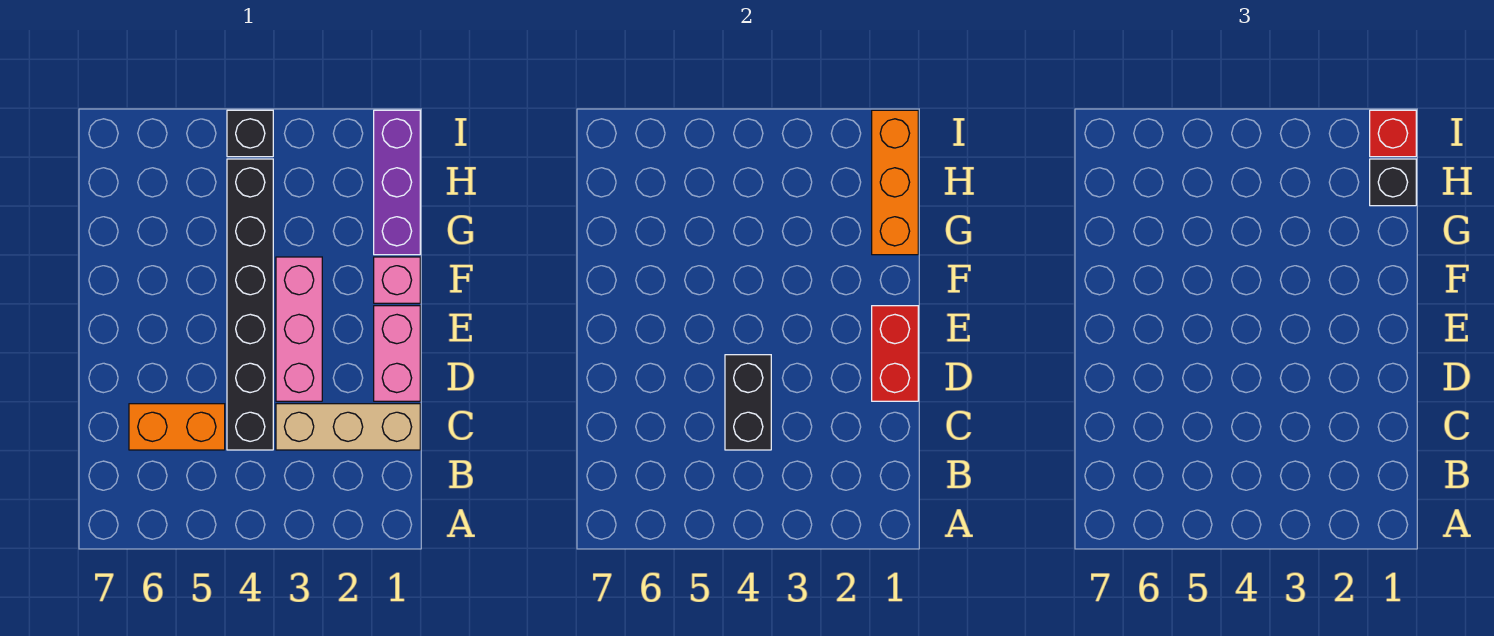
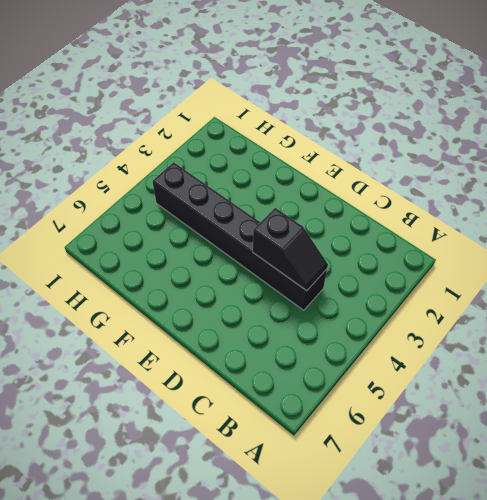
black 1x2 slope [253,208,328,291] -> black 1x2 brick [725,355,771,450]
none -> tan 1x3 brick [276,404,420,450]
none -> orange 1x2 brick [129,404,225,450]
none -> pink 1x2 brick [374,306,420,401]

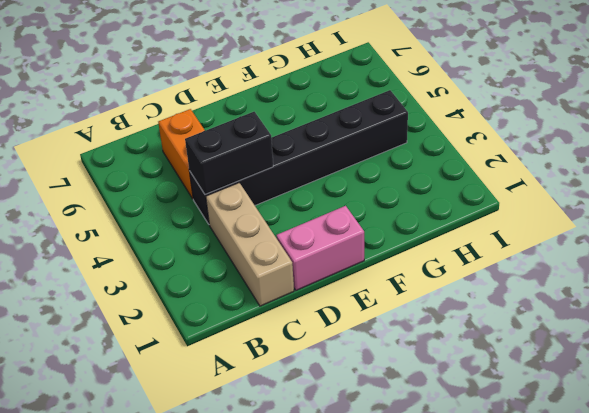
none -> pink 1x3 brick [276,257,322,401]
none -> pink 1x1 brick [374,257,420,303]
none -> purple 1x3 brick [374,110,420,255]

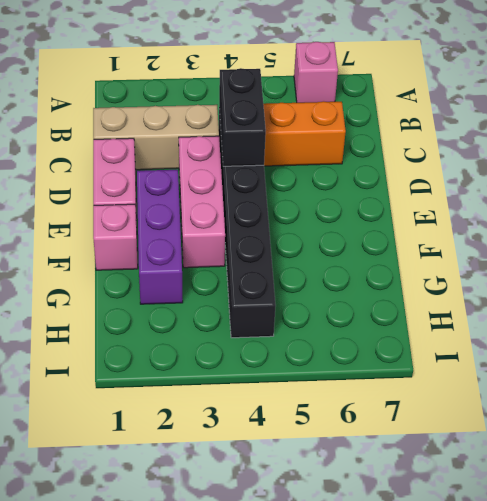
pink 1x1 brick [294,42,338,103] -> none
purple 1x3 brick [137,170,183,304] -> purple 1x3 brick moved to [374,110,420,255]
none -> black 1x1 brick [227,110,273,157]
none -> red 1x2 brick [872,306,918,401]
none -> orange 1x3 brick [872,110,918,255]

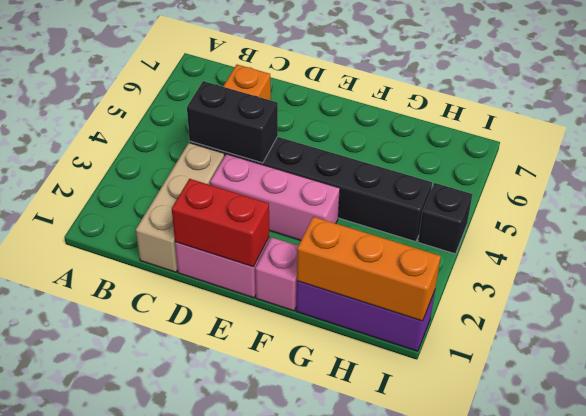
none -> black 1x1 brick [1370,159,1416,206]
none -> red 1x1 brick [1370,110,1416,157]

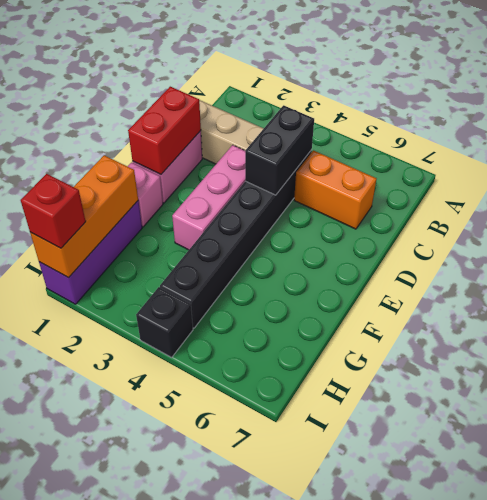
none -> black 1x1 brick [1370,159,1416,206]

